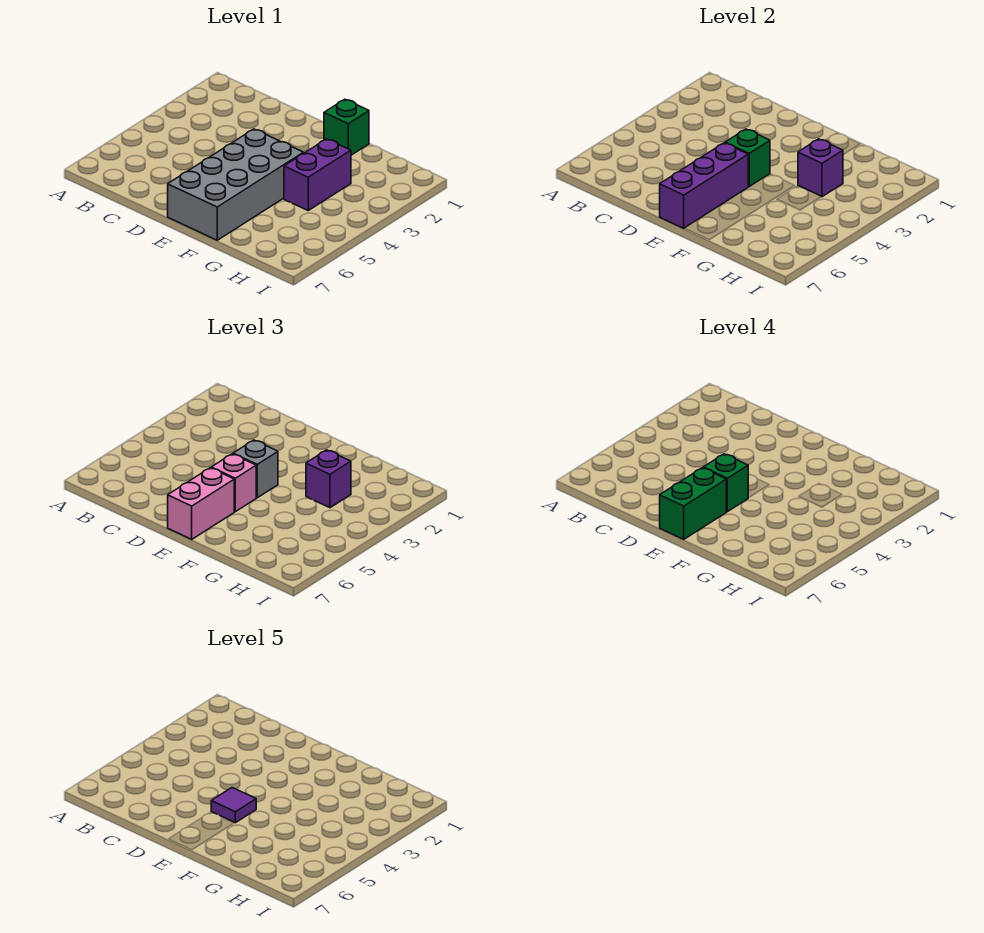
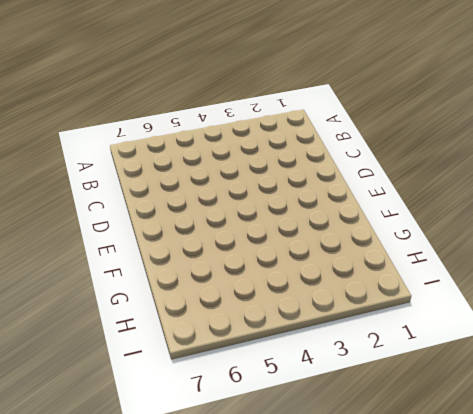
none -> grey 2x4 brick [168,129,304,240]
none -> green 1x1 brick [324,99,369,155]
none -> purple 1x2 brick [284,139,351,210]

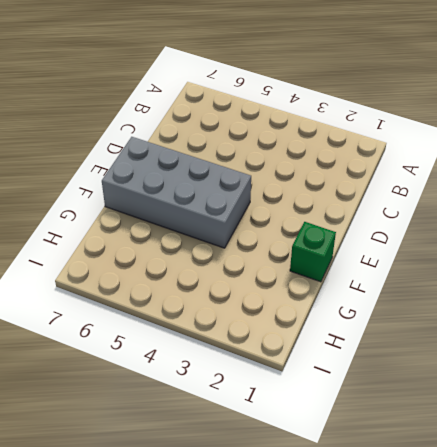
none -> purple 1x2 brick [284,139,351,210]
none -> green 1x1 brick [725,129,770,186]
none -> purple 1x3 brick [660,143,748,228]

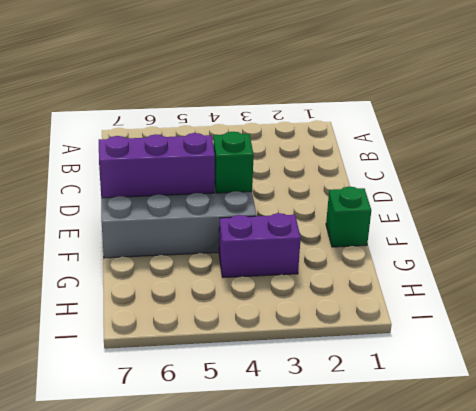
none -> purple 1x1 brick [798,139,843,197]
none -> grey 1x1 brick [233,440,278,498]
none -> pink 1x1 brick [211,454,256,512]

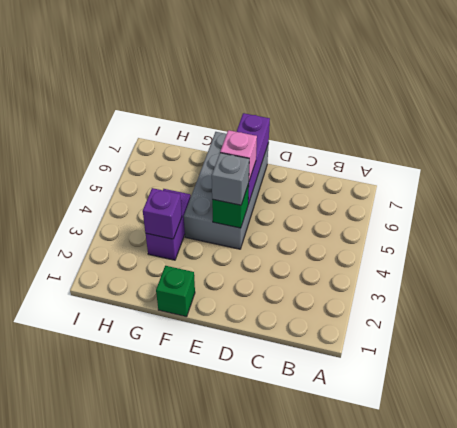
none -> pink 1x2 brick [168,468,235,539]
none -> purple 1x1 brick [306,450,351,508]
none -> green 1x1 brick [703,454,748,512]

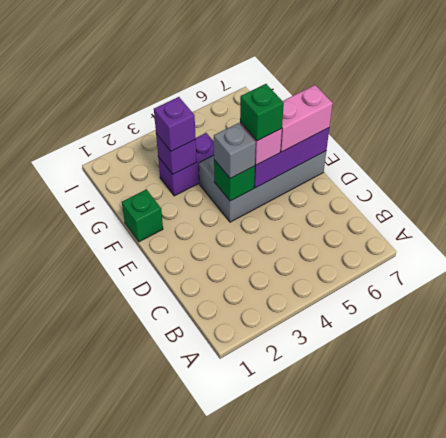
none -> green 1x2 brick [660,468,726,539]
none -> purple 1x1 tile [211,788,256,823]

